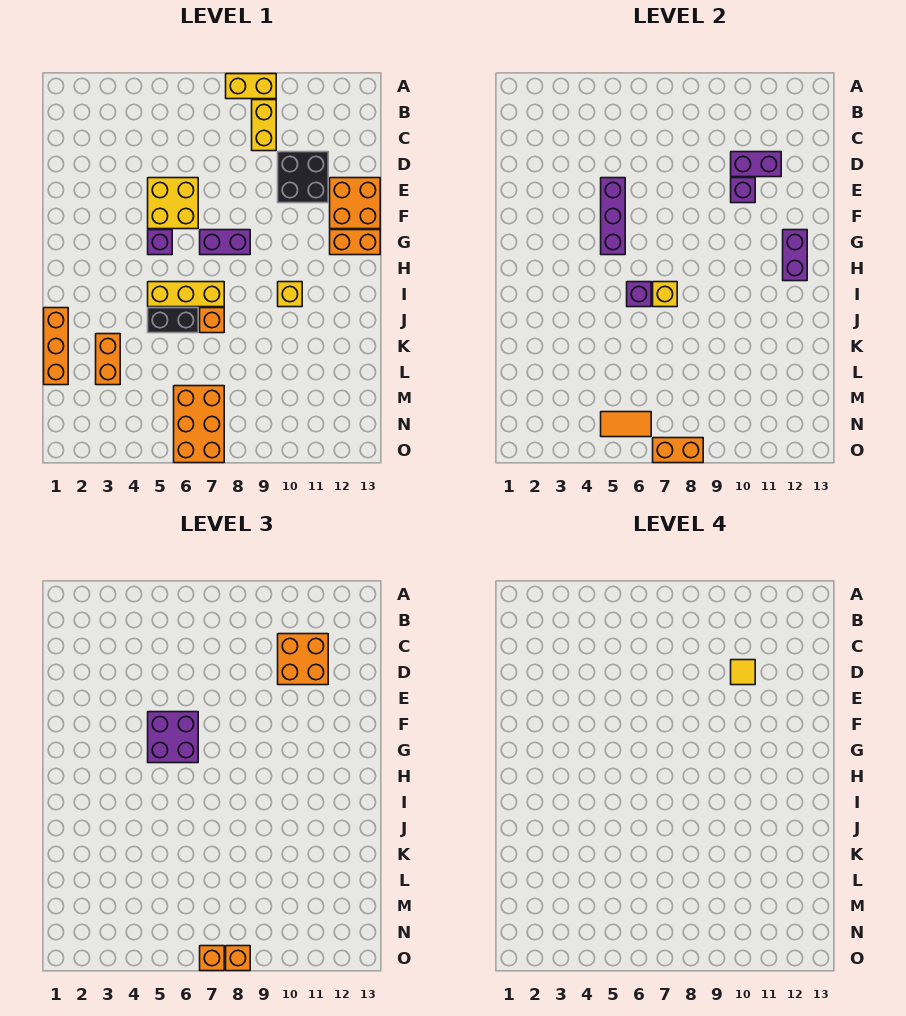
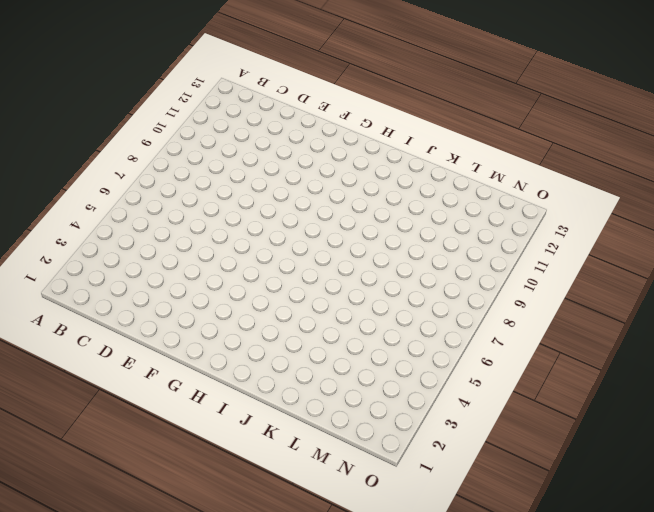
none -> yellow 1x2 brick [226,74,276,99]
none -> yellow 1x2 brick [252,100,276,151]
none -> black 2x2 brick [278,152,328,203]

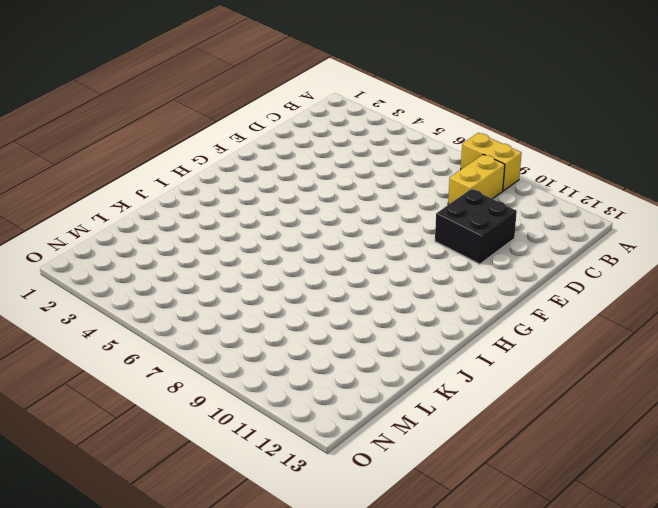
none -> yellow 2x2 brick [148,178,198,229]
none -> orange 2x2 brick [330,178,380,229]
none -> purple 1x1 brick [148,230,172,255]

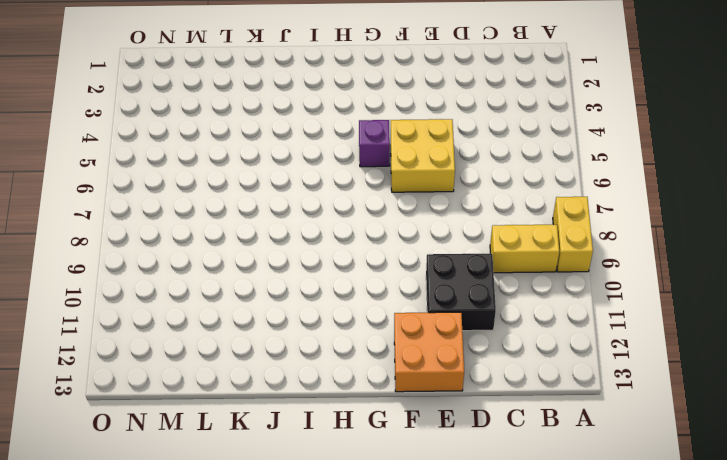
none -> purple 1x2 brick [200,230,250,255]
none -> orange 1x2 brick [330,230,380,255]
none -> yellow 1x3 brick [148,282,224,307]

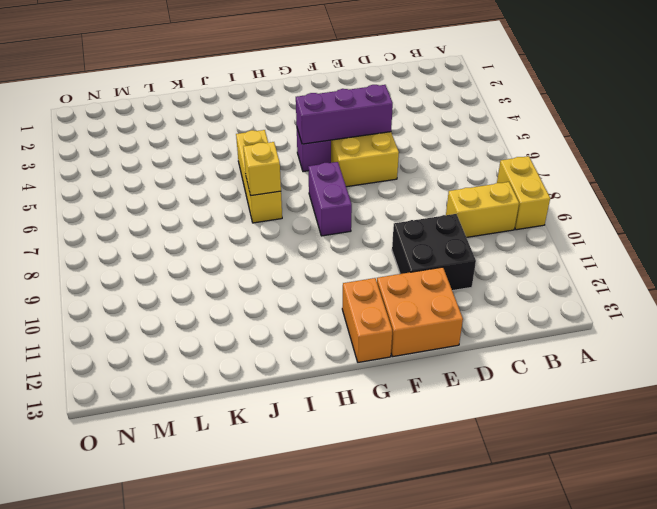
none -> yellow 1x1 brick [278,282,302,307]
none -> orange 1x3 brick [44,308,68,385]
none -> black 1x2 brick [148,308,198,333]

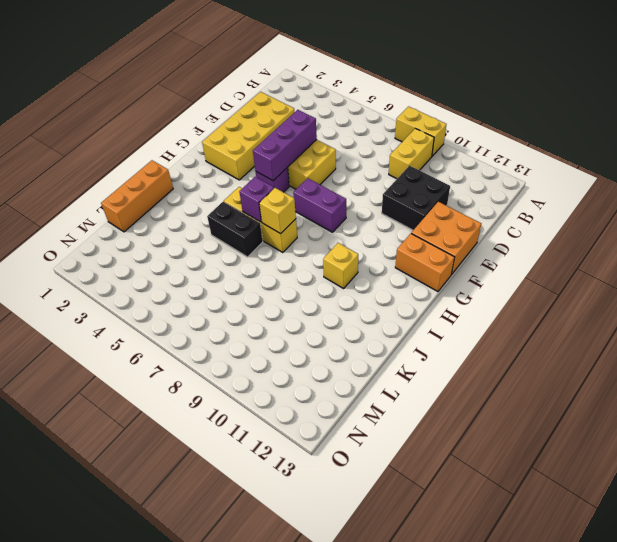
yellow 2x4 brick [202,92,294,180] -> none
none -> orange 1x1 brick [200,308,224,333]
none -> orange 1x2 brick [96,334,120,385]
none -> orange 2x3 brick [174,386,224,463]

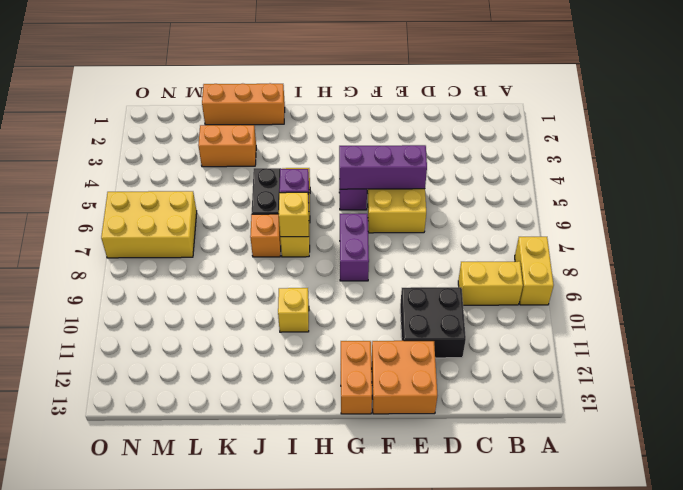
yellow 2x3 brick [101,191,197,258] -> orange 2x3 brick [174,386,224,463]
none -> purple 1x2 brick [731,152,781,177]
none -> purple 1x1 brick [731,178,755,203]
none -> purple 1x2 brick [783,230,807,281]

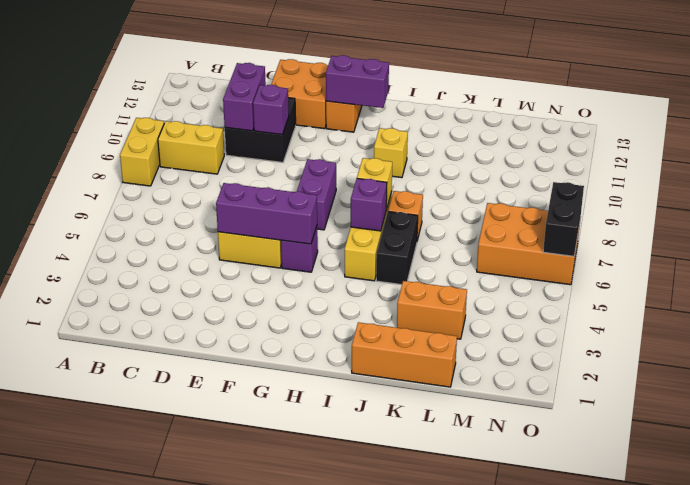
black 1x2 brick [543,182,584,256] -> orange 1x2 brick [653,438,703,463]
none -> orange 1x2 tile [601,412,651,437]
none -> orange 2x2 brick [278,634,328,685]
none -> purple 2x2 brick [148,712,198,763]

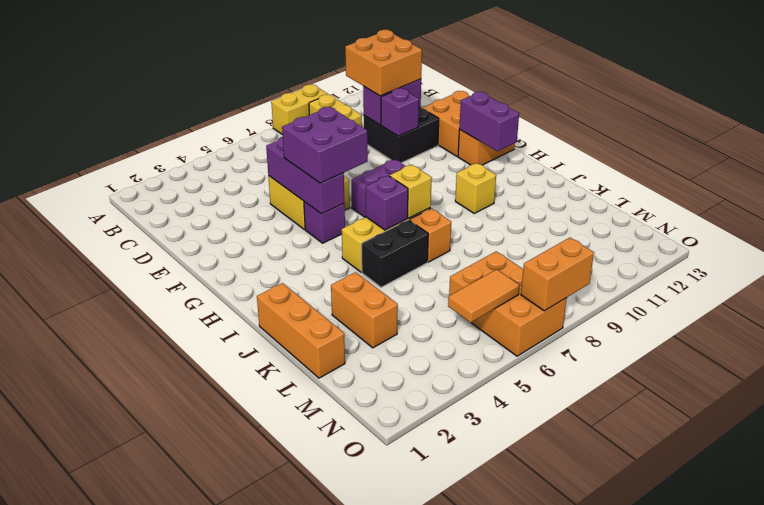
none -> orange 1x1 brick [200,946,224,971]
none -> orange 1x1 brick [226,946,250,971]
none -> yellow 1x1 tile [731,660,755,685]

